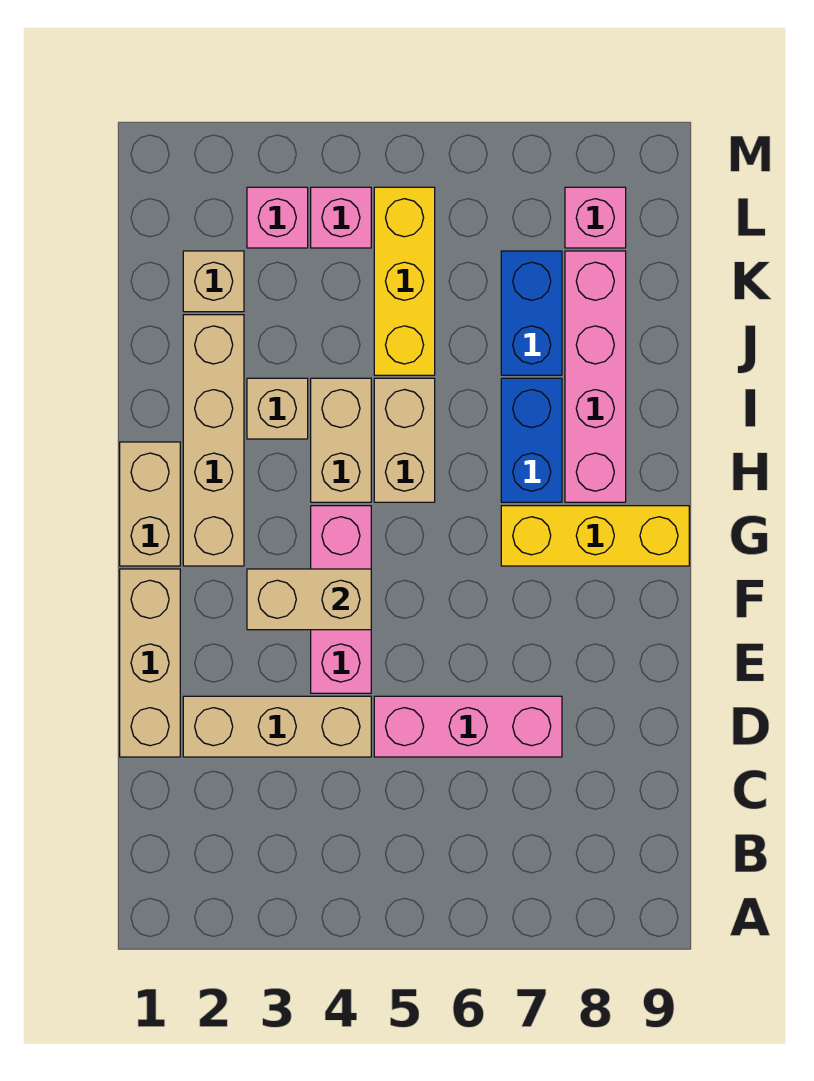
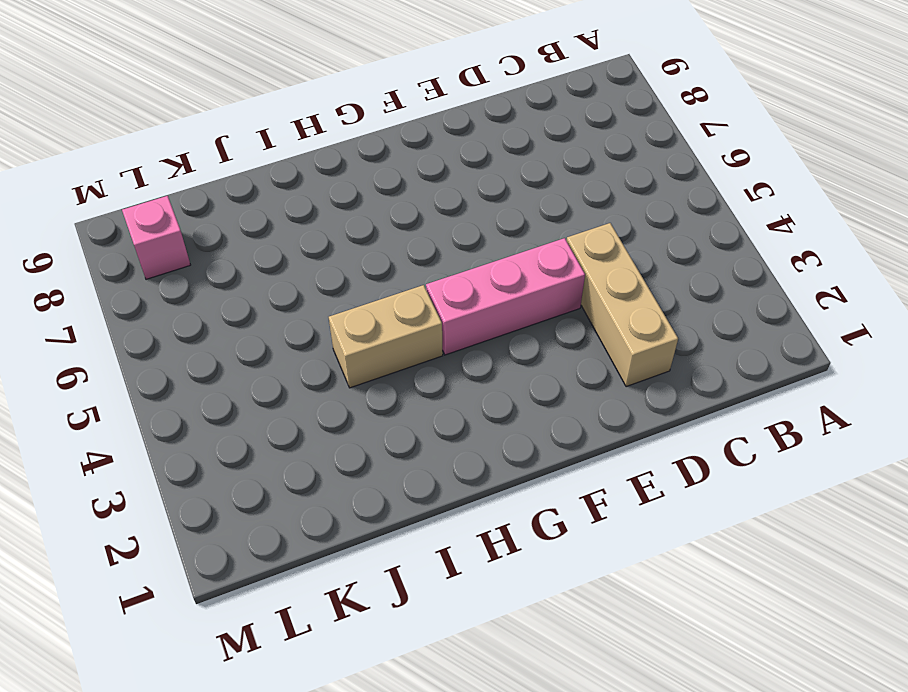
none -> tan 1x3 brick [120,569,180,757]
none -> pink 1x3 brick [374,696,562,757]
none -> tan 1x2 brick [120,442,180,566]

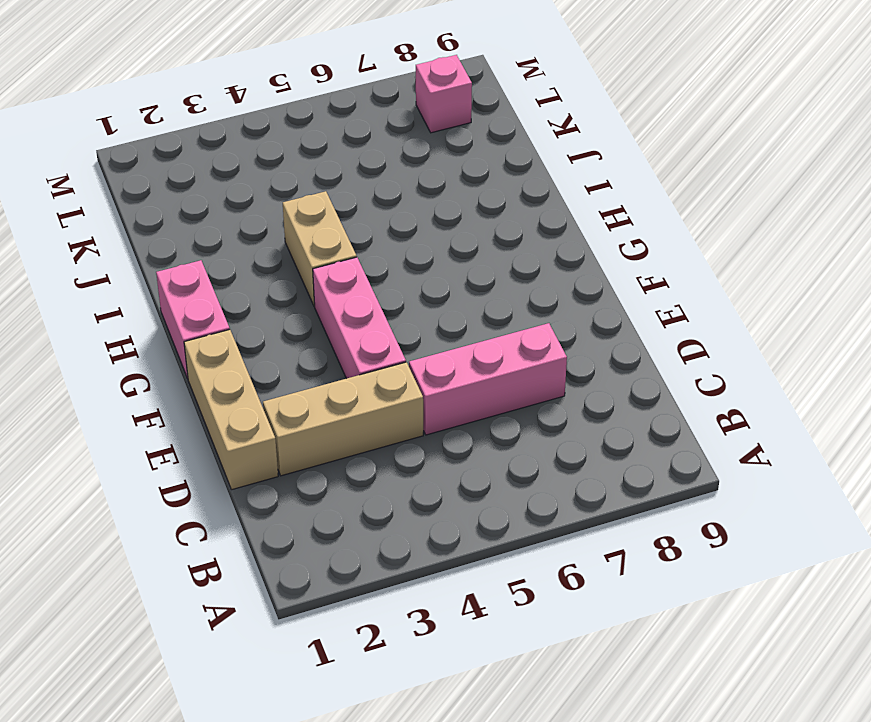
pink 1x2 brick [156,260,230,378] -> tan 1x2 brick [120,442,180,566]
none -> tan 1x4 brick [183,315,244,566]
none -> yellow 1x3 brick [501,506,689,566]
none -> tan 1x2 brick [374,378,435,502]

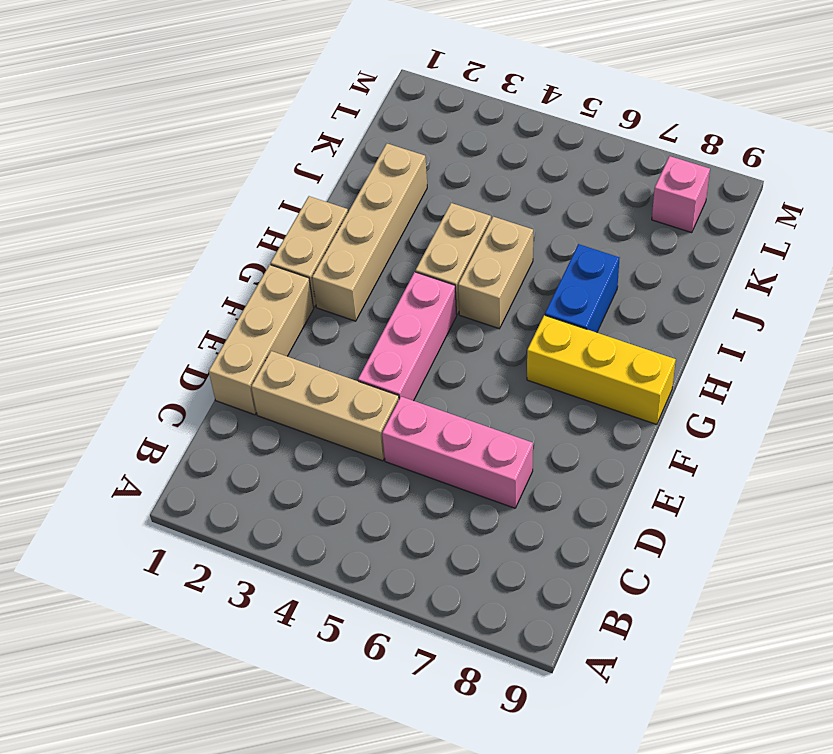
none -> pink 1x4 brick [565,251,626,502]
none -> tan 1x1 brick [247,378,308,439]
none -> yellow 1x3 brick [374,187,435,375]

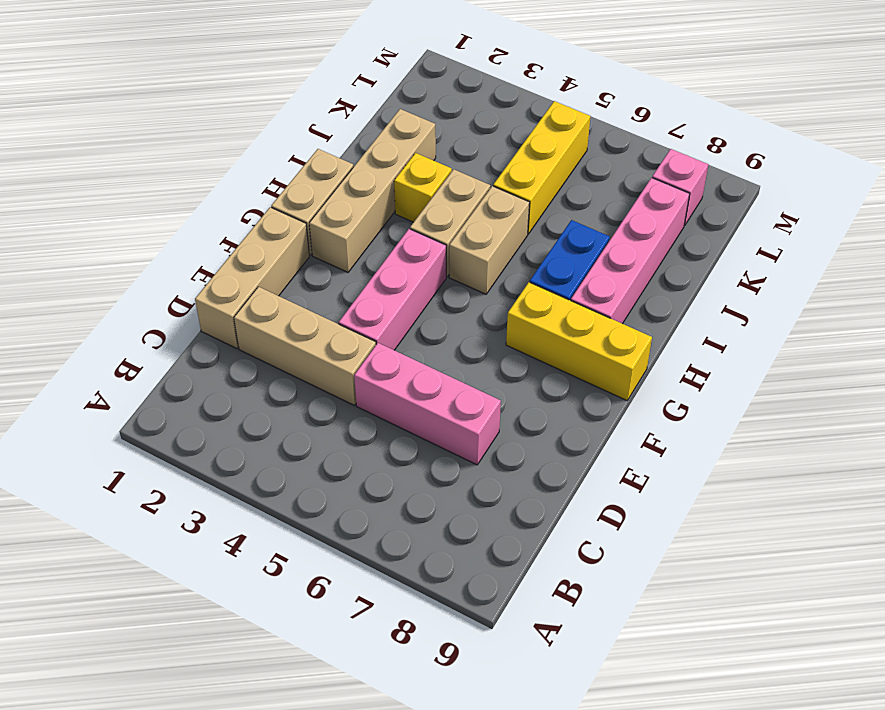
yellow 1x1 brick [394,153,452,222] -> tan 1x1 brick [247,378,308,439]
none -> blue 1x2 brick [501,251,562,375]
none -> tan 1x1 brick [183,251,244,312]
none -> pink 1x1 brick [247,187,308,248]

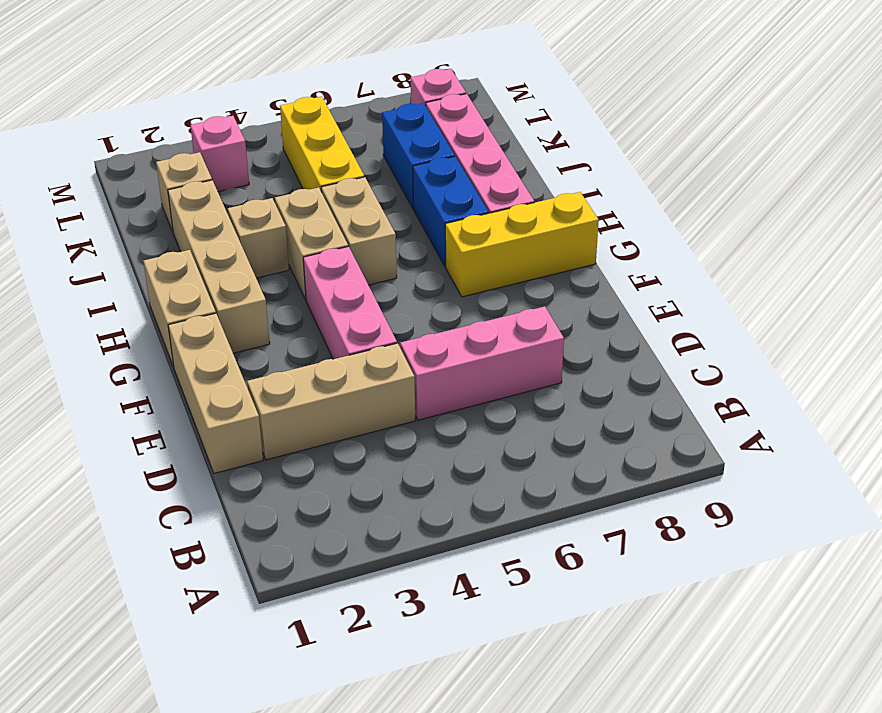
none -> pink 1x1 brick [311,187,371,248]
none -> tan 1x2 brick [247,569,371,630]

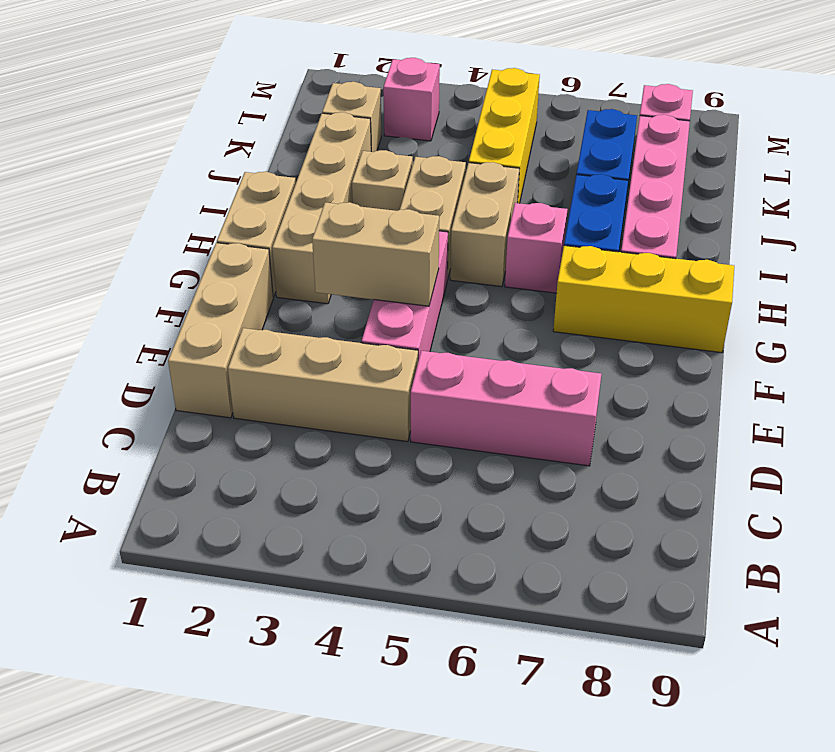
pink 1x1 brick [505,203,567,293] -> pink 1x1 brick moved to [311,187,371,248]

